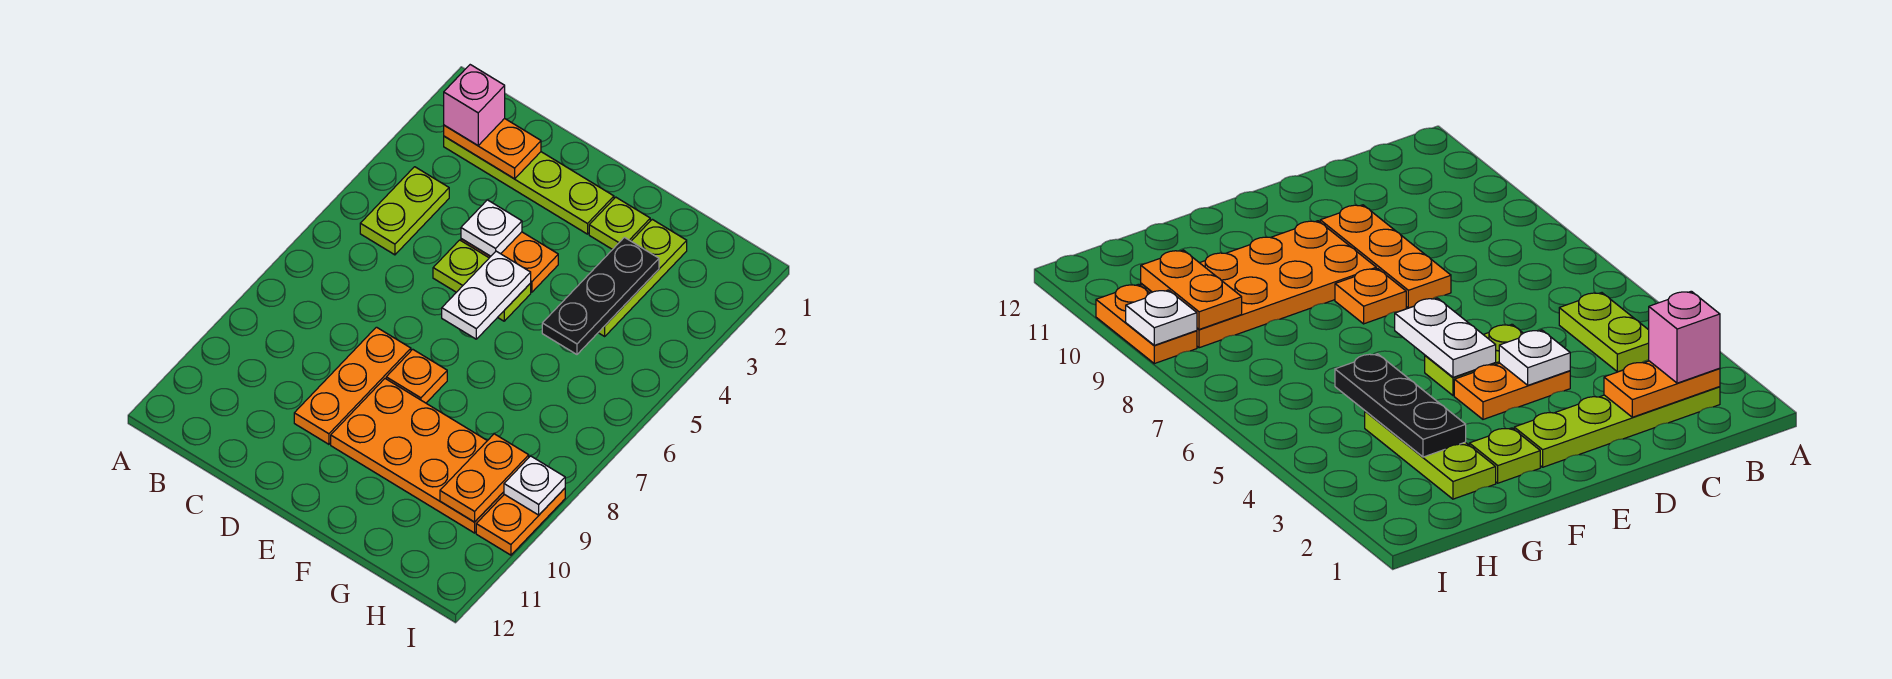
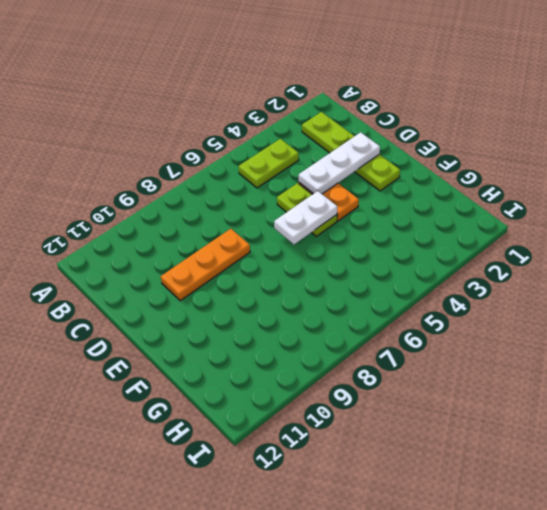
white 1x3 plate [299,132,380,194] -> white 1x1 plate [461,200,522,256]
none -> orange 1x1 plate [386,349,447,403]
none -> orange 2x4 plate [331,379,504,533]
none -> lime 1x1 plate [589,197,650,250]

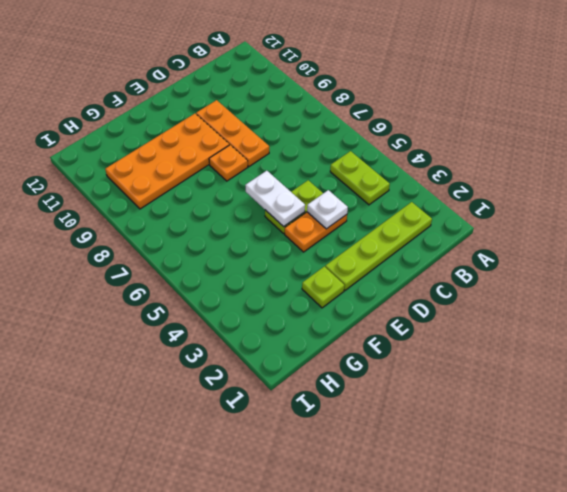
none -> lime 1x3 plate [598,219,687,336]
none -> orange 1x2 plate [476,488,565,555]
none -> orange 1x2 plate [444,118,541,179]

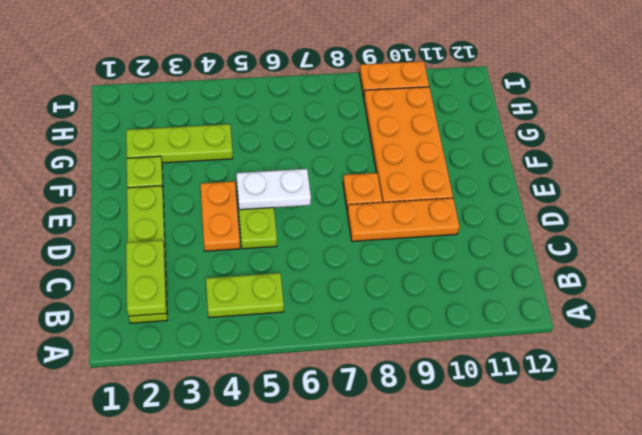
lime 1x2 plate [126,240,166,316] -> orange 1x2 plate [444,118,541,179]
none -> white 1x1 plate [461,200,522,256]
none -> black 1x3 plate [542,237,659,354]
none -> orange 1x2 plate [440,434,529,522]

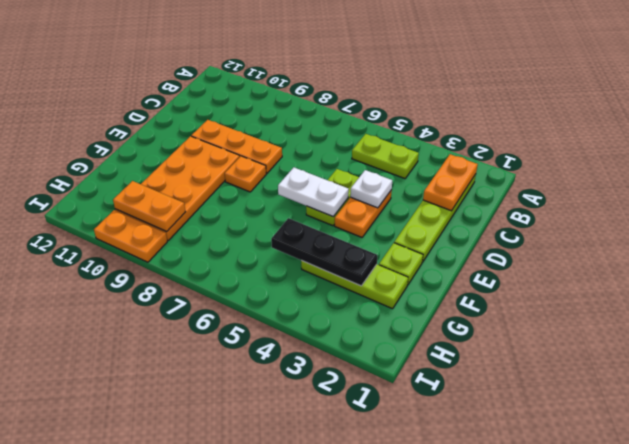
none -> white 1x1 plate [504,456,565,515]
none -> pink 1x1 brick [444,65,505,145]

